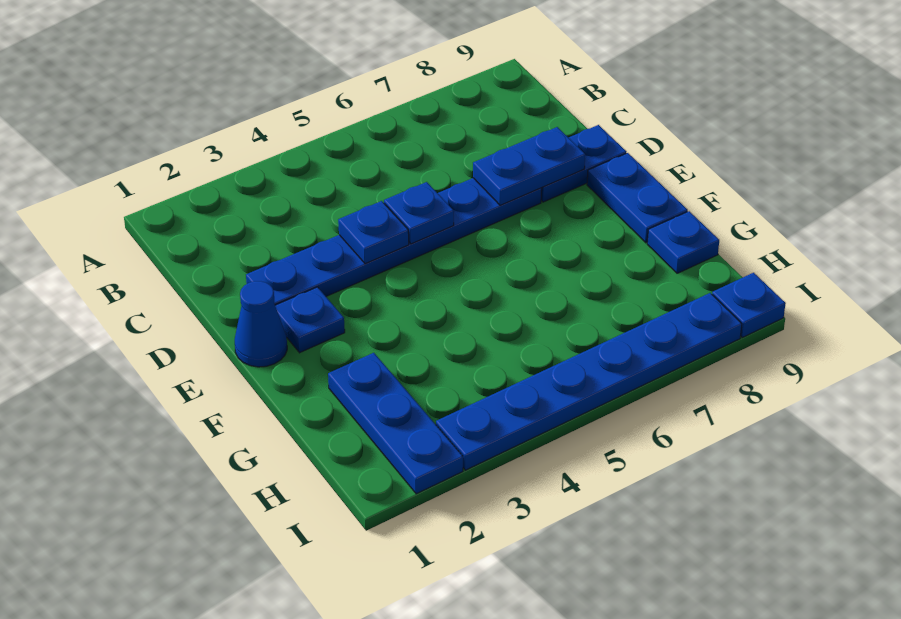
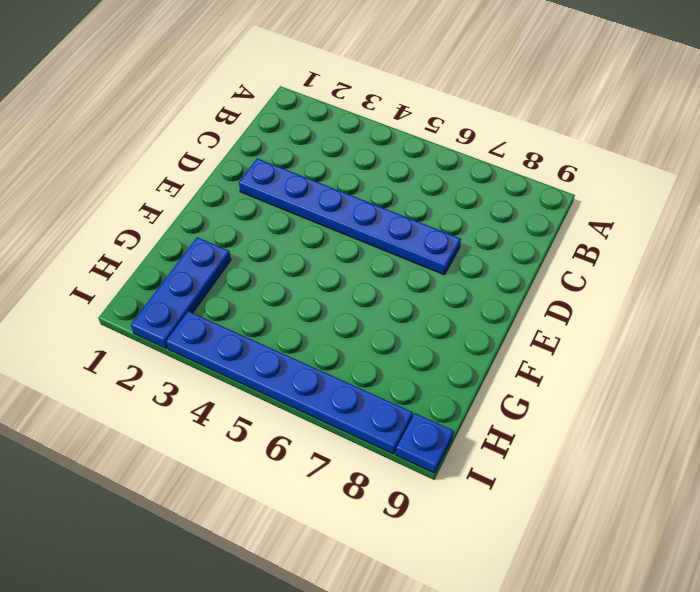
none -> blue 1x2 plate [541,125,626,202]
none -> blue 1x1 cone [235,281,287,367]
none -> blue 1x1 plate [275,287,345,353]

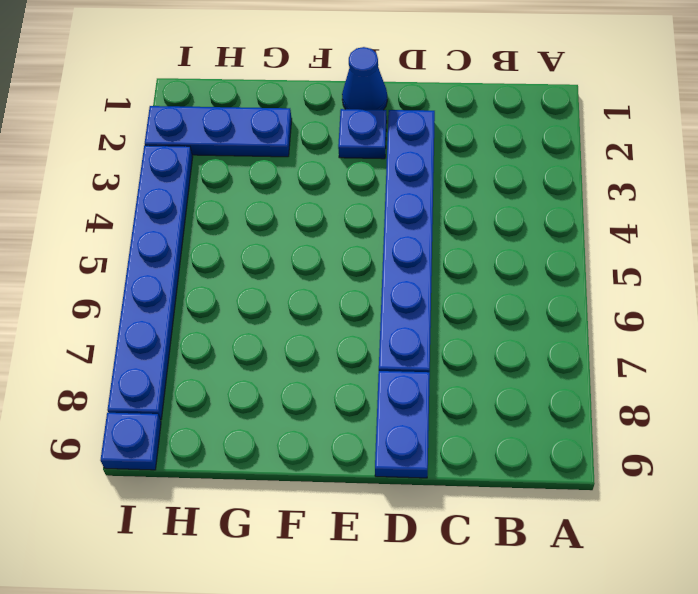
none -> blue 1x2 plate [587,153,688,243]
none -> blue 1x1 plate [647,211,719,273]
none -> blue 1x1 plate [338,201,409,264]

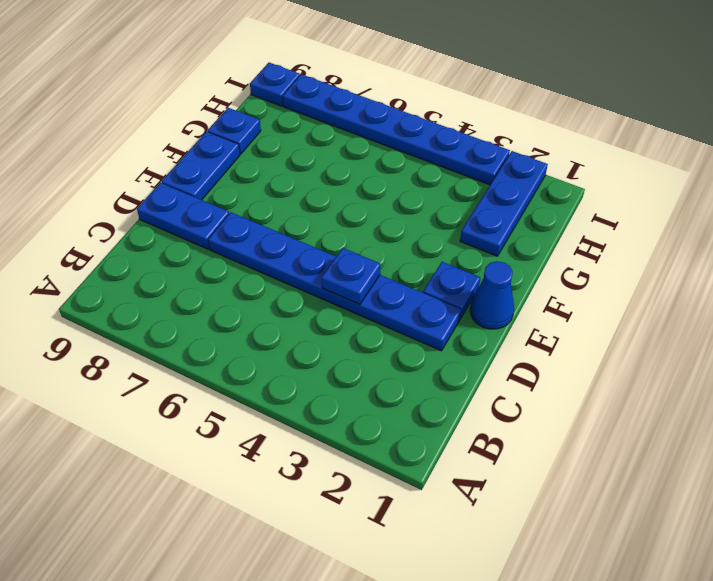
none -> blue 1x1 plate [384,182,454,244]
none -> blue 1x2 plate [473,127,585,205]

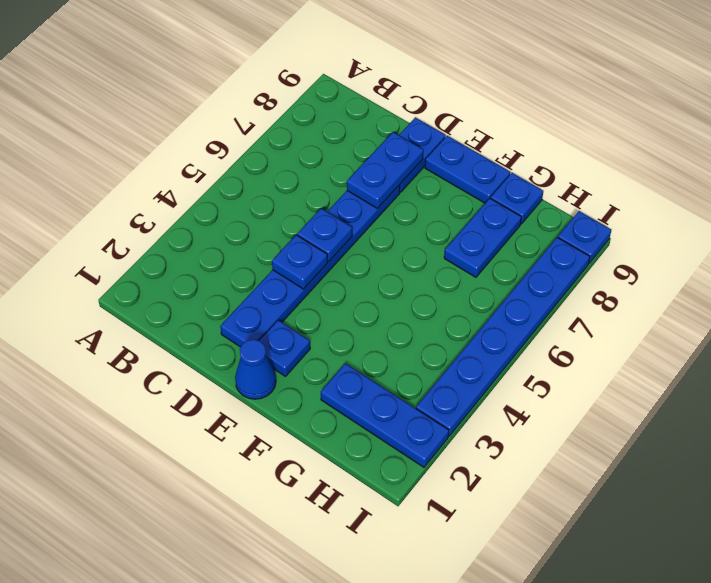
blue 1x2 plate [444,198,521,277] -> none

